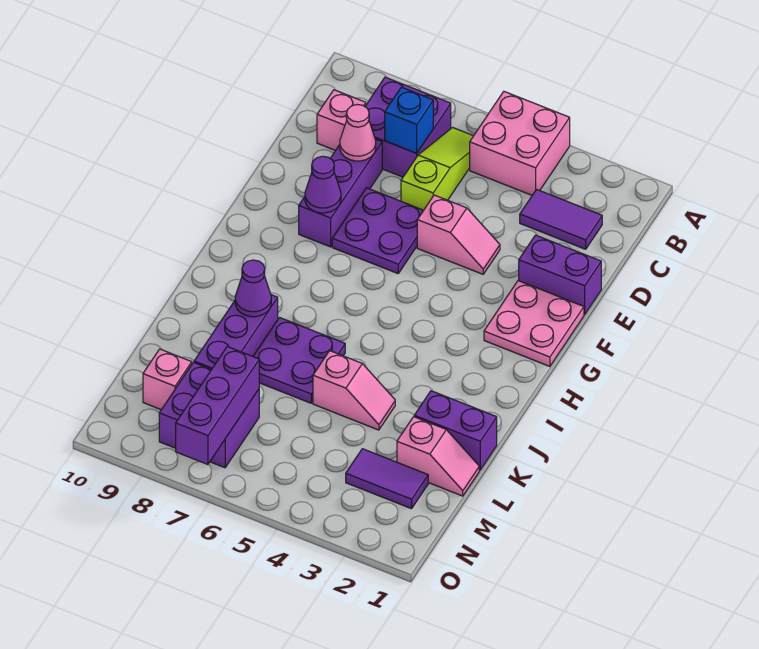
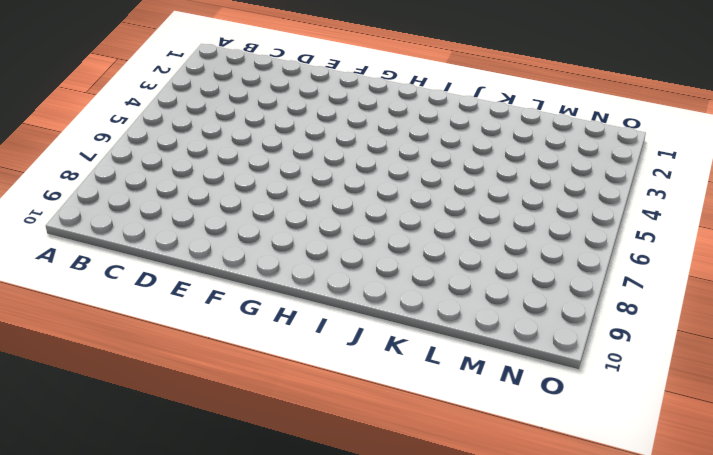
none -> pink 2x2 brick [470,92,570,195]
none -> lime 1x3 slope [401,128,473,210]
none -> purple 2x2 brick [365,77,451,177]

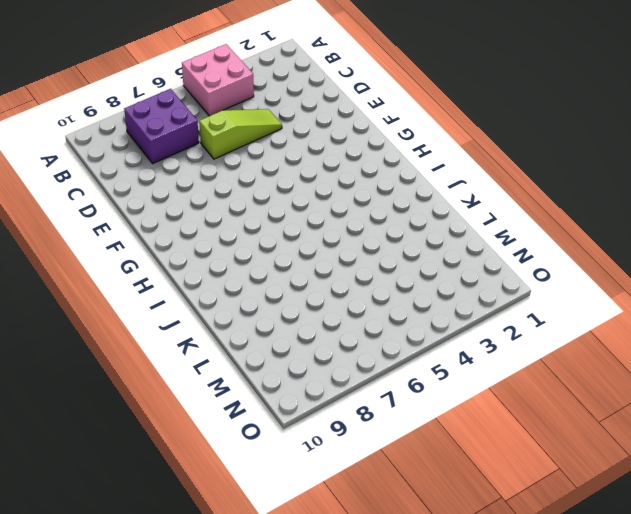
lime 1x3 slope [199,109,282,159] -> lime 1x3 slope turned to [401,128,473,210]
none -> purple 1x2 tile [520,189,602,249]
none -> pink 1x1 brick [317,90,366,150]
none -> purple 1x3 brick [299,139,382,247]

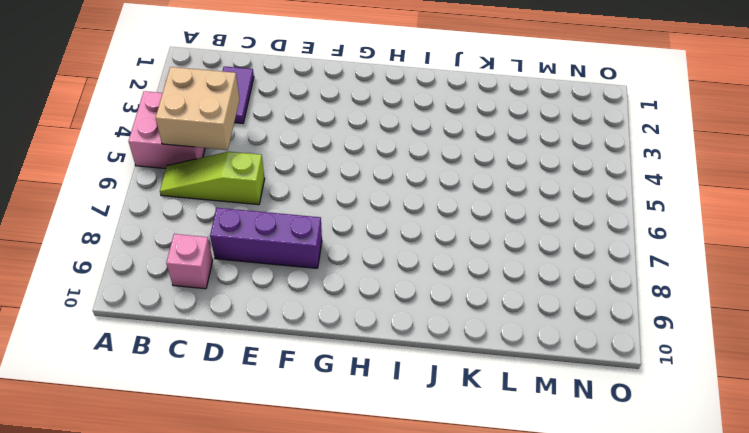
tan 2x2 brick [156,67,240,150] -> none
none -> purple 2x2 brick [365,77,451,177]
none -> purple 1x2 brick [519,235,601,315]
none -> pink 1x2 slope [417,195,500,274]

